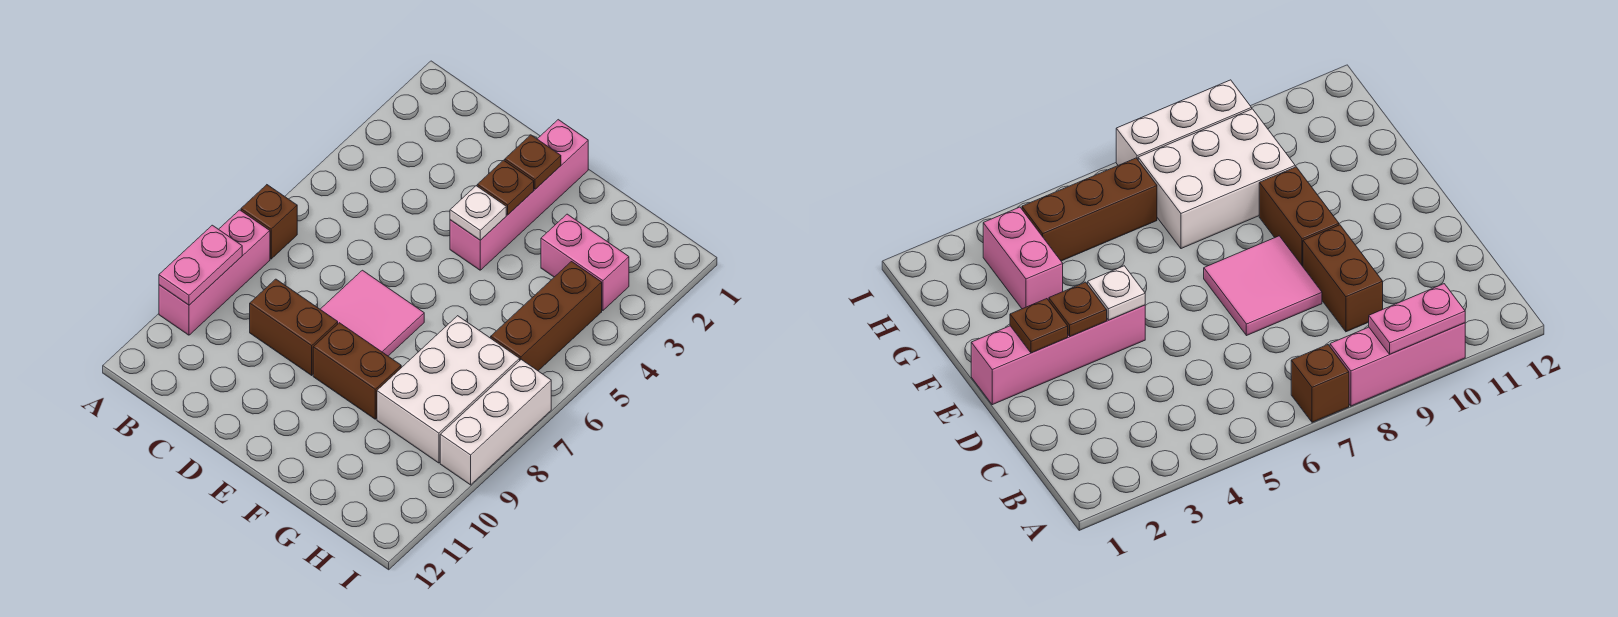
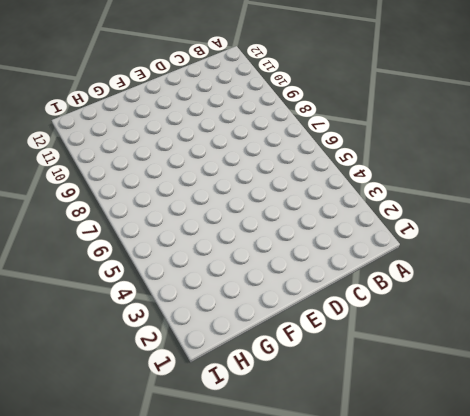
none -> brown 1x1 brick [241,185,297,259]
none -> pink 1x3 brick [159,210,270,335]
none -> brown 1x2 brick [250,279,338,375]

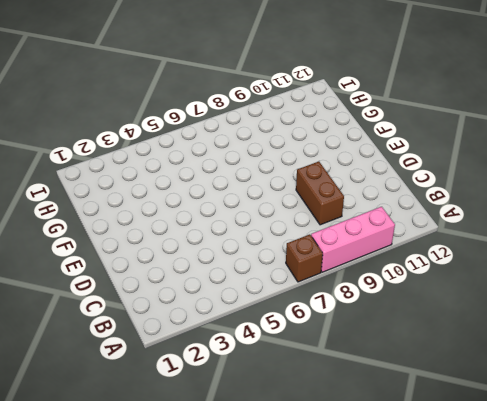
none -> pink 2x2 tile [320,270,424,356]
none -> pink 1x4 brick [450,120,588,270]
none -> brown 1x2 brick [313,323,401,419]

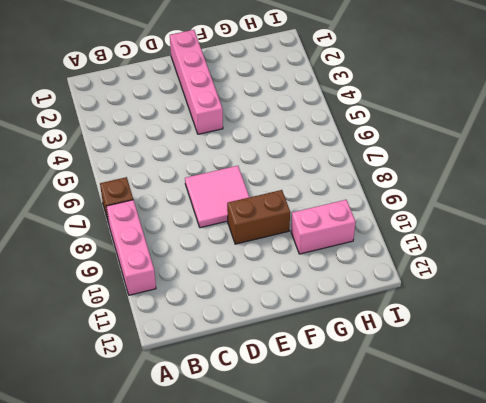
pink 1x2 brick [291,200,355,254] -> pink 1x2 brick moved to [541,214,629,310]
none -> brown 1x2 brick [250,279,338,375]
none -> white 2x3 brick [377,316,520,463]
none -> brown 1x3 brick [491,262,602,371]

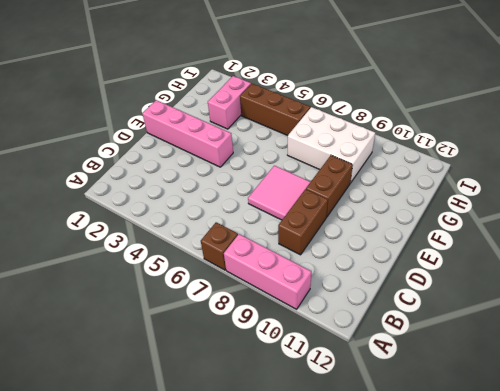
none -> white 1x3 brick [440,360,551,485]
none -> pink 1x2 plate [159,225,242,305]
none -> brown 1x1 plate [505,135,561,189]

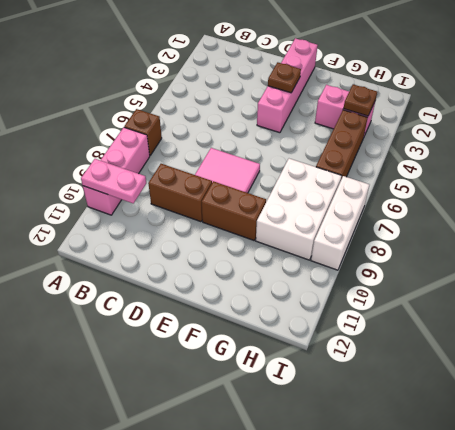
pink 1x2 plate [81,159,146,203] -> pink 1x2 plate turned to [159,225,242,305]
brown 1x1 plate [344,84,377,116] -> brown 1x1 plate moved to [505,135,561,189]
none -> white 1x1 plate [450,186,506,240]

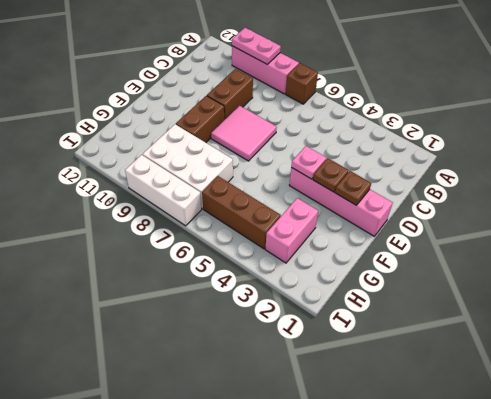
pink 1x1 plate [291,146,326,179] -> white 1x1 plate [450,186,506,240]

